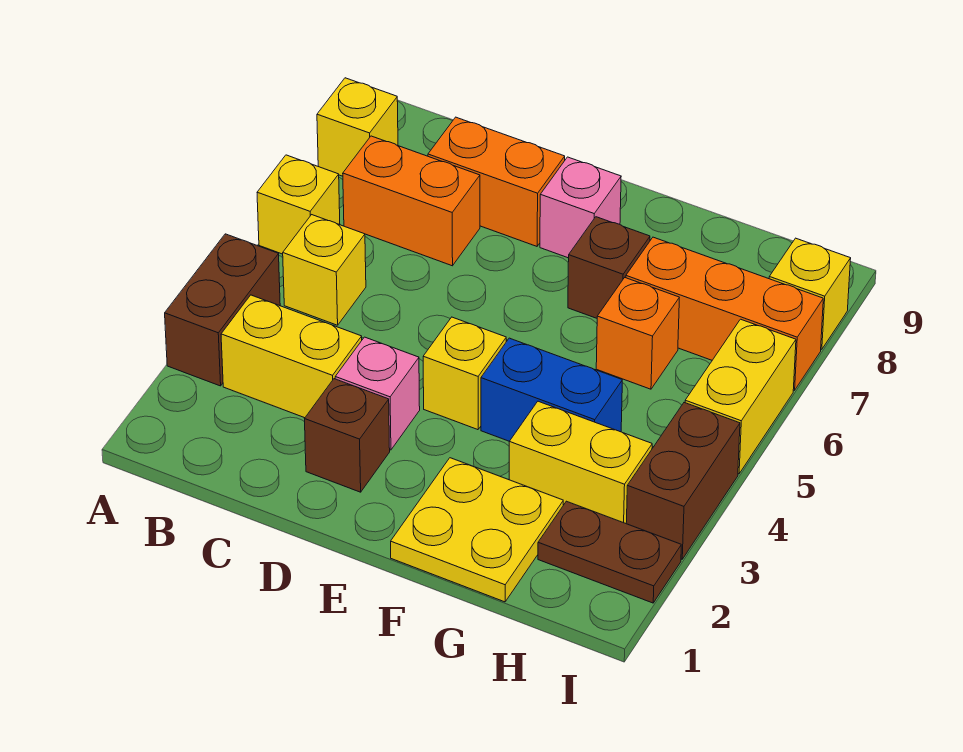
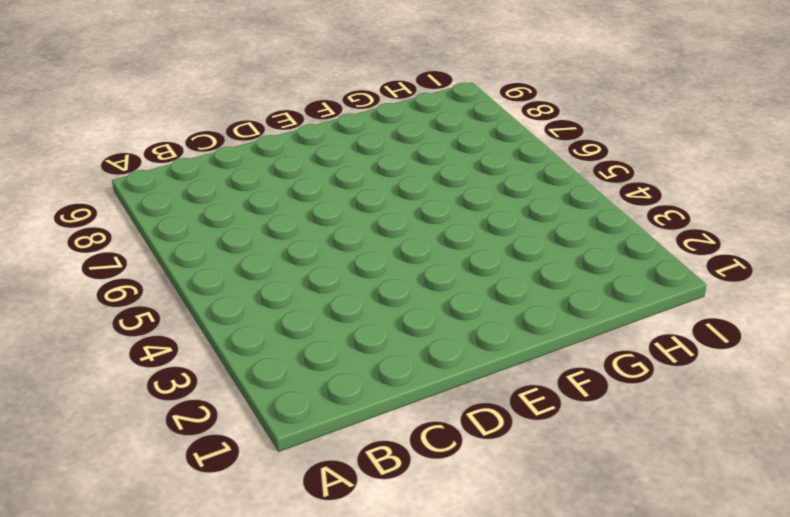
none -> brown 1x2 brick [165,234,280,386]
none -> yellow 1x1 brick [257,155,340,254]
none -> yellow 1x1 brick [317,78,398,176]

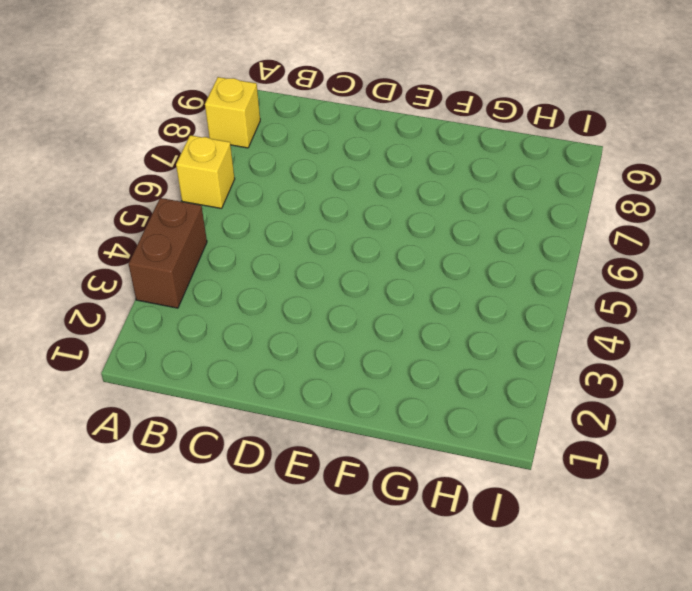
none -> yellow 1x2 brick [221,295,362,418]
none -> yellow 1x1 brick [283,215,366,325]
none -> orange 1x2 brick [343,136,480,266]

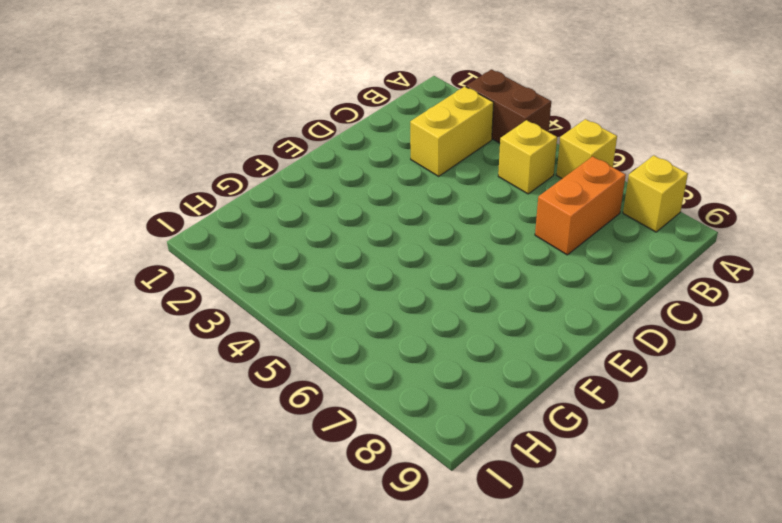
none -> orange 1x2 brick [428,117,565,246]
none -> brown 1x1 brick [305,379,390,492]
none -> pink 1x1 brick [335,337,420,450]

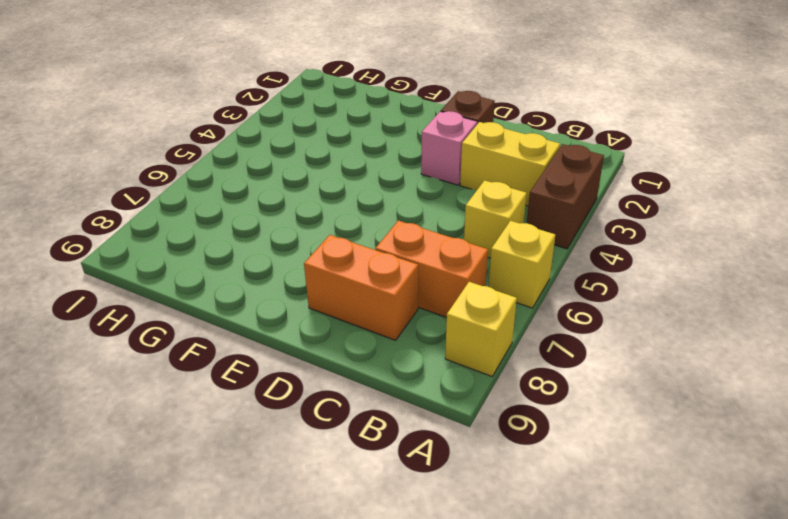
none -> yellow 1x1 brick [423,317,506,430]
none -> pink 1x1 brick [540,157,621,258]
none -> yellow 2x2 plate [391,458,563,602]

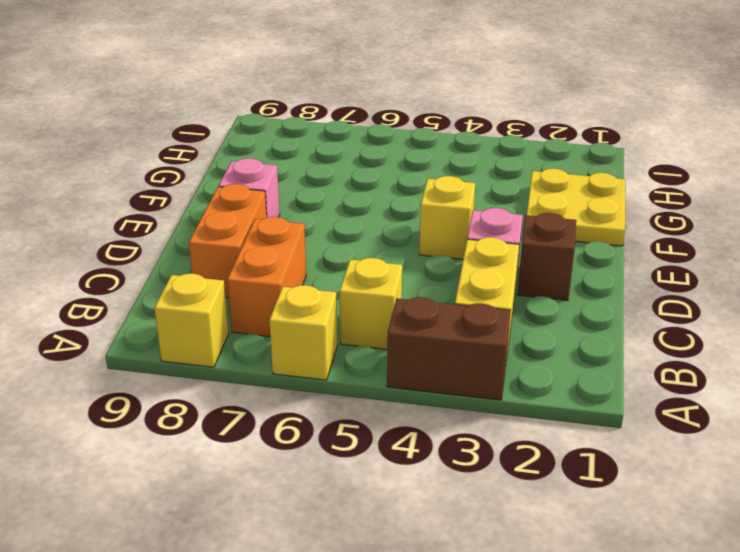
none -> blue 1x2 brick [481,338,622,441]
none -> brown 1x1 brick [568,217,650,318]
none -> yellow 1x2 brick [509,401,652,523]

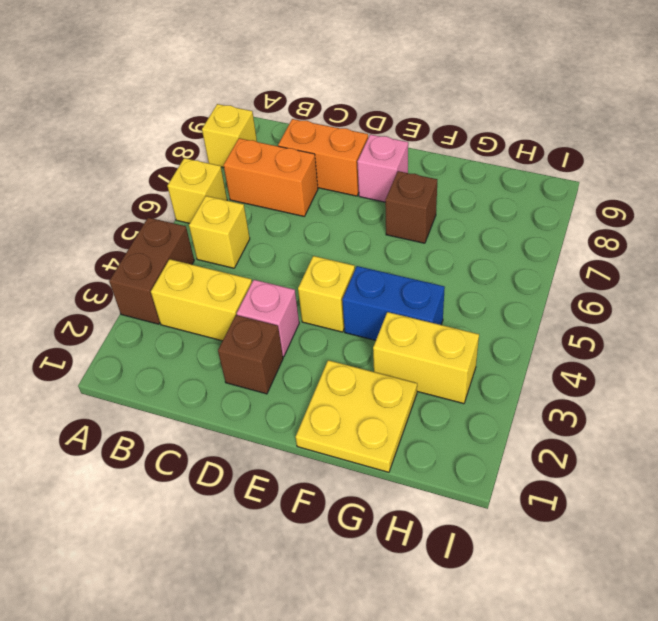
none -> orange 1x1 brick [596,278,679,389]
none -> orange 1x3 brick [626,237,823,390]
none -> brown 1x2 plate [538,501,681,603]

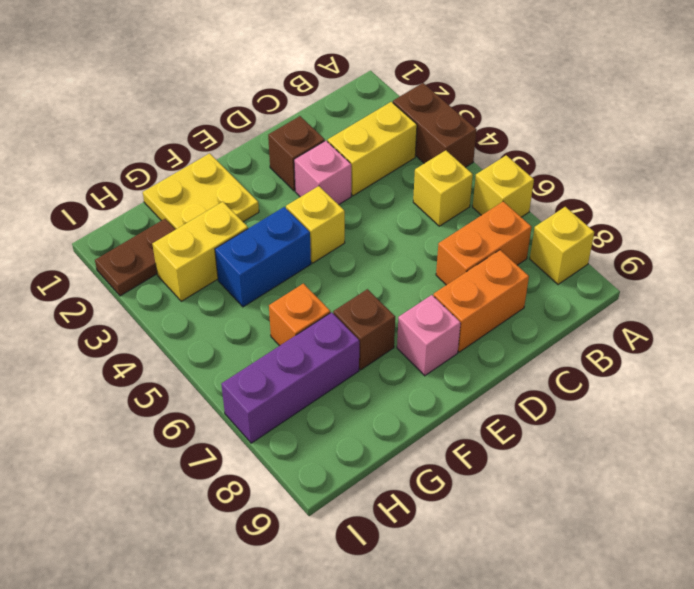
purple 1x3 brick [221,312,359,443] -> orange 1x3 brick [626,237,823,390]
none -> brown 1x2 brick [626,403,740,559]
none -> yellow 1x2 brick [685,319,796,474]
none -> yellow 1x1 brick [769,238,851,349]

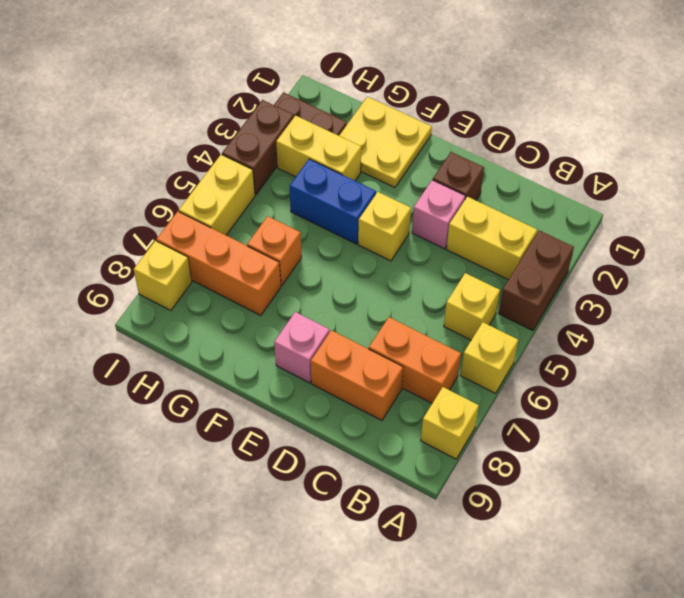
none -> brown 1x1 brick [568,217,650,318]

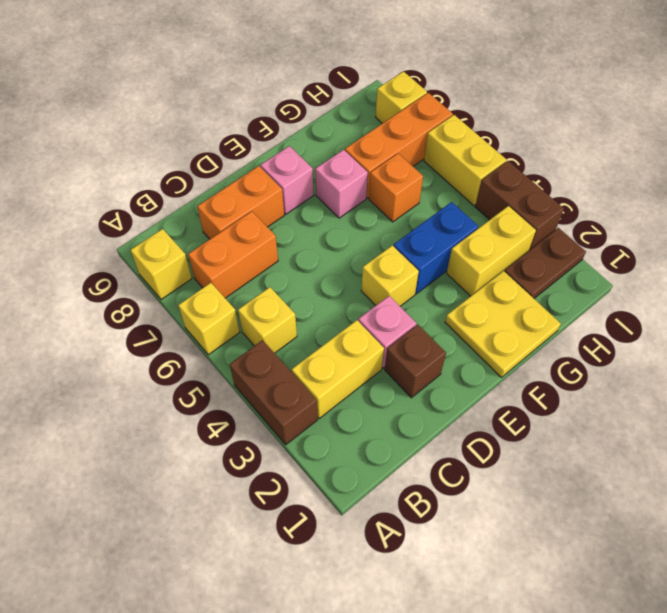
pink 1x1 brick [315,150,368,218] -> brown 1x1 brick [568,217,650,318]

